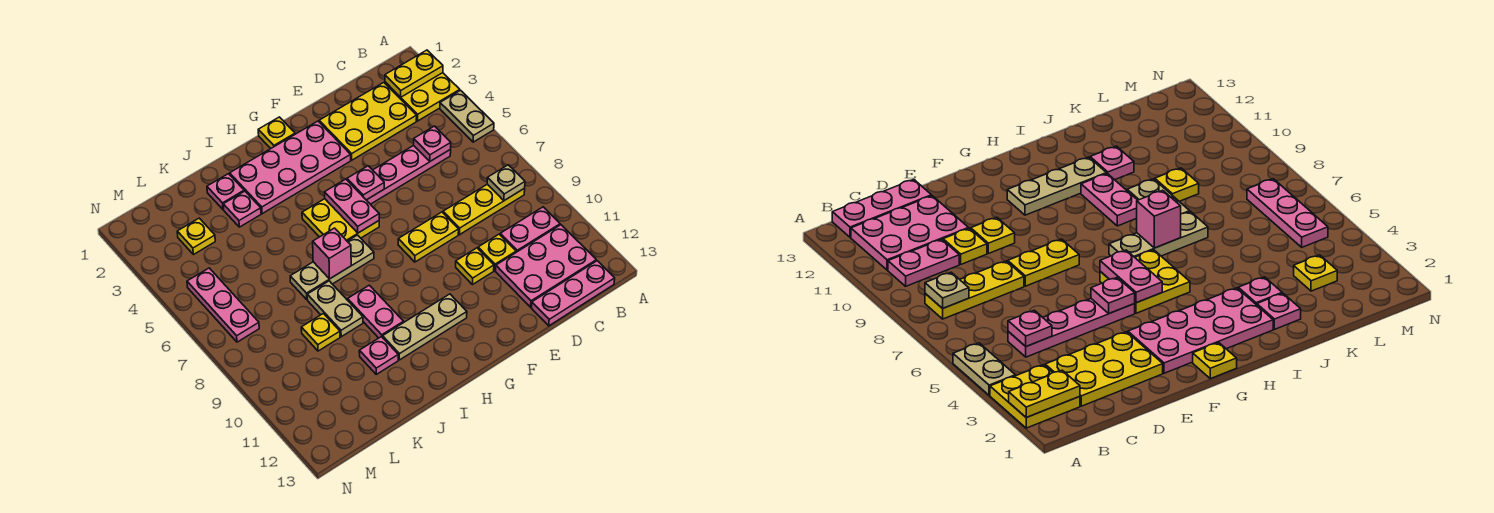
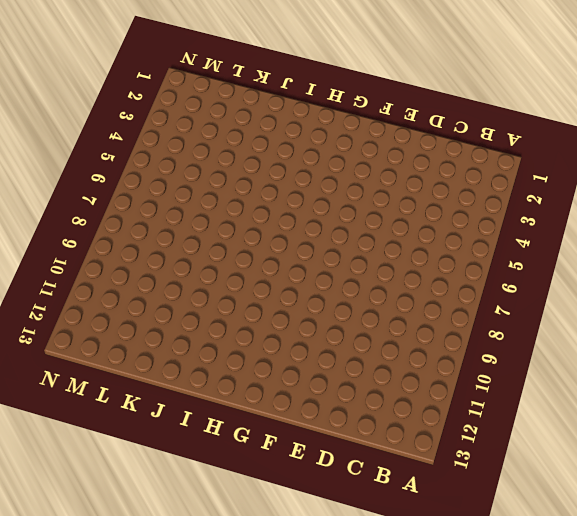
none -> yellow 2x2 plate [385,73,460,121]
none -> tan 1x2 plate [440,90,494,142]
none -> yellow 1x3 plate [443,184,525,235]
none -> pink 1x2 plate [500,207,560,252]

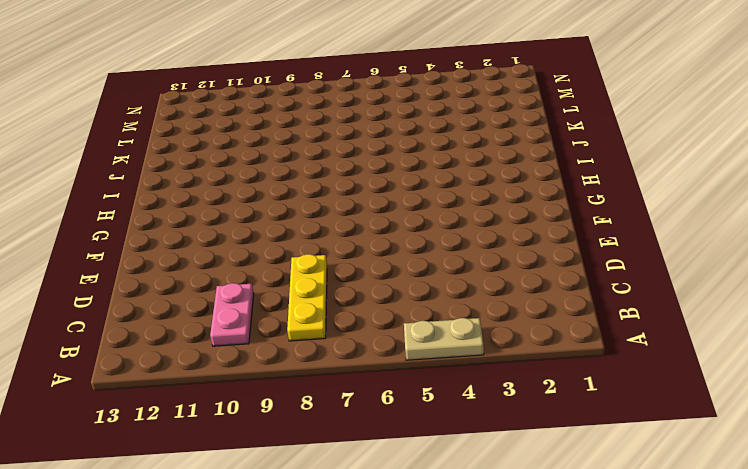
none -> yellow 2x2 plate [385,73,460,121]
none -> pink 2x3 plate [496,225,596,307]
none -> pink 1x3 plate [532,261,615,326]
none -> yellow 2x3 plate [319,83,417,160]

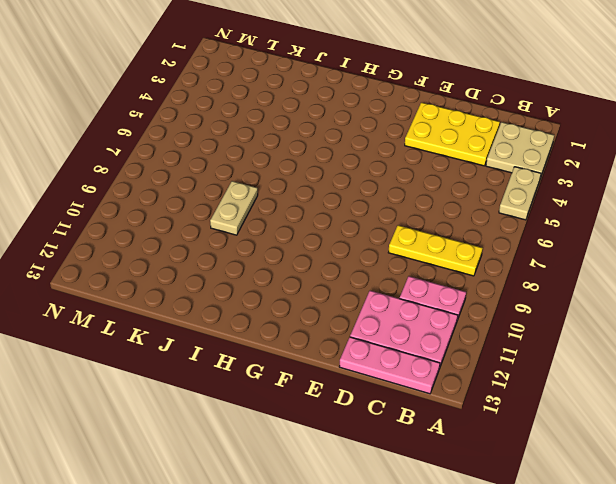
tan 2x2 plate [486,122,554,178] -> yellow 2x2 plate [385,73,460,121]
none -> pink 1x4 plate [367,145,451,204]
none -> yellow 1x1 plate [478,234,516,271]
none -> yellow 1x2 plate [398,212,459,262]
none -> yellow 1x1 plate [456,248,494,285]

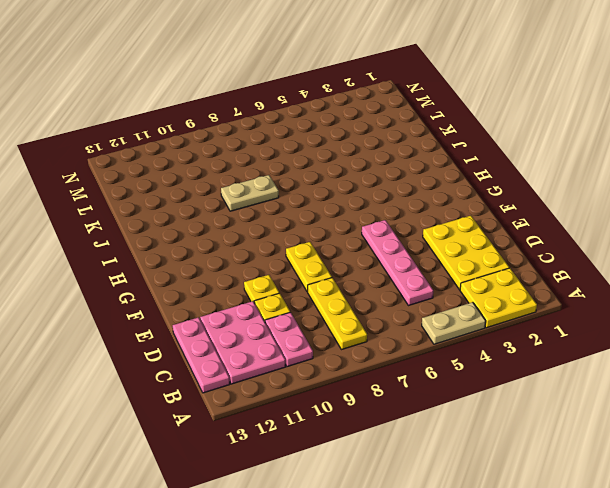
none -> pink 2x4 plate [230,121,351,214]
none -> yellow 1x1 plate [258,117,295,149]
none -> yellow 2x2 plate [302,199,379,241]
none -> tan 1x3 plate [383,294,467,360]

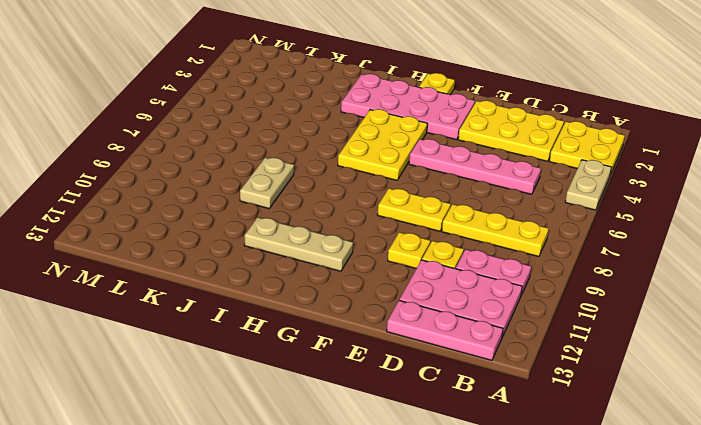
yellow 2x3 plate [338,109,428,180] -> yellow 2x2 plate [302,199,379,241]
none -> tan 1x3 plate [290,235,374,299]
none -> pink 1x2 plate [348,285,404,338]
none -> pink 1x1 plate [207,174,244,209]
none -> pink 1x1 plate [223,191,261,227]

